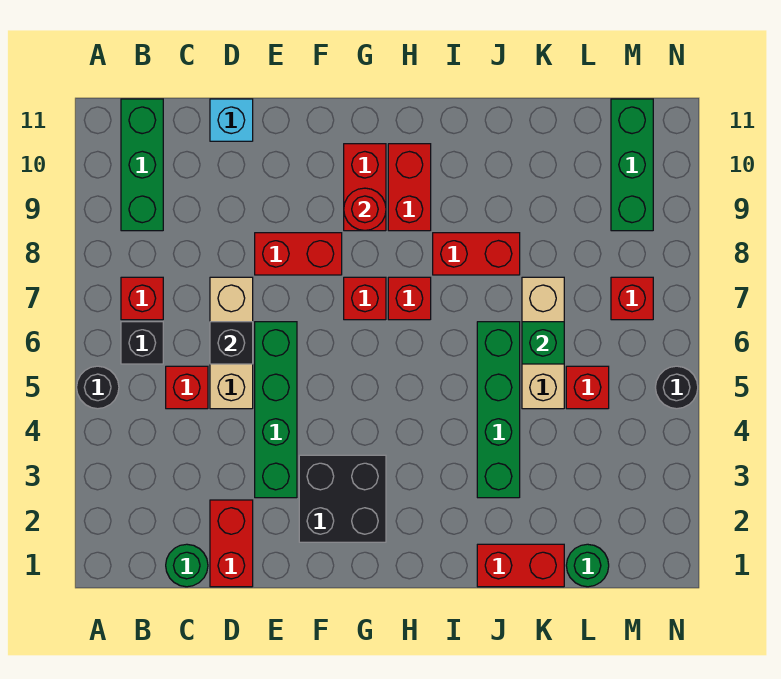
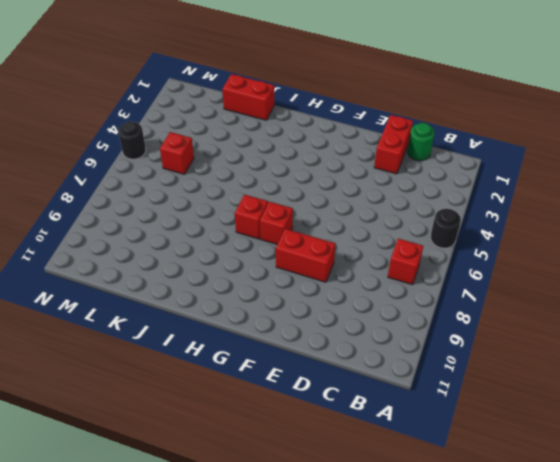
none -> black 1x1 brick [121,322,163,364]
none -> green 1x3 brick [121,99,163,231]
none -> red 1x1 brick [166,366,208,409]

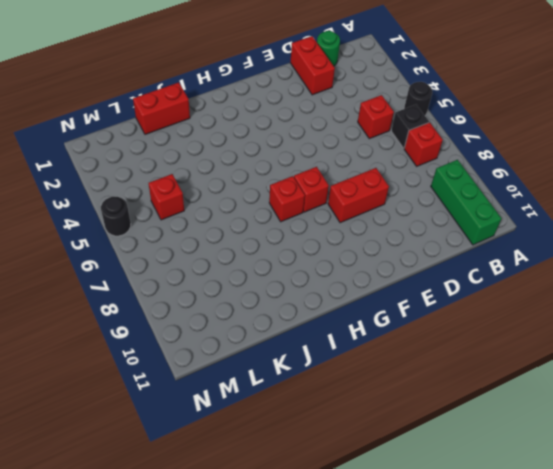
none -> tan 1x3 brick [210,277,253,409]
none -> cyan 1x1 brick [210,99,253,141]
none -> green 1x4 brick [255,322,297,498]

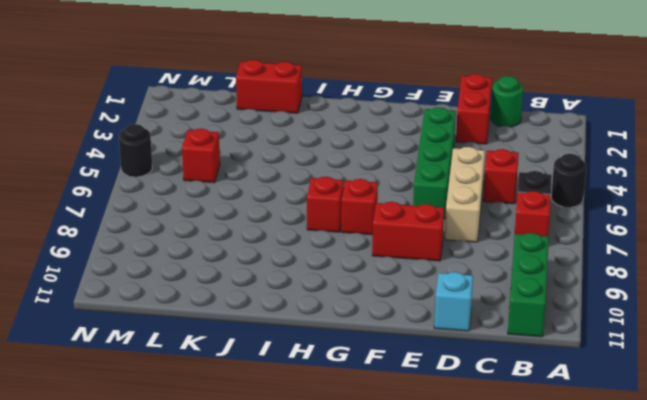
none -> black 2x2 brick [299,455,386,542]
none -> red 1x2 brick [344,144,386,231]
none -> red 1x2 brick [388,144,431,231]

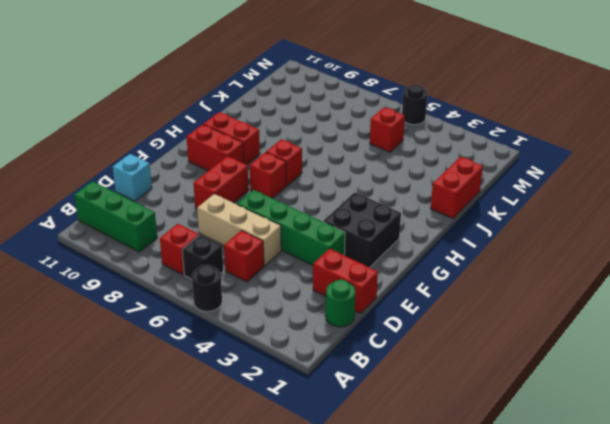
none -> red 1x2 brick [433,233,520,275]
none -> green 1x4 brick [477,322,520,498]
none -> tan 1x3 brick [522,277,564,409]

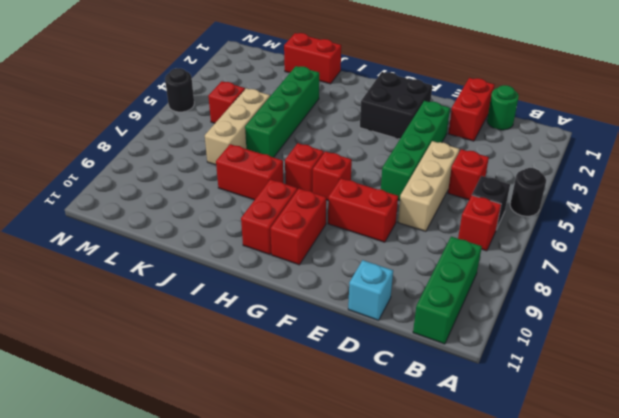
none -> green 1x1 round brick [566,544,609,587]
none -> red 1x1 brick [611,277,653,320]
none -> green 1x3 brick [611,99,653,231]

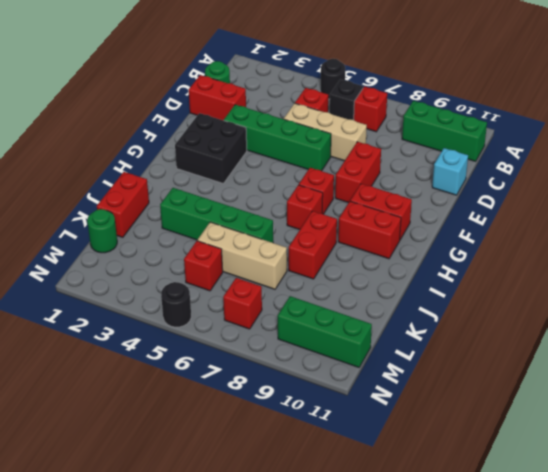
none -> black 1x1 brick [210,322,253,364]
none -> red 1x1 round brick [344,188,386,231]
none -> green 1x1 brick [522,322,564,364]

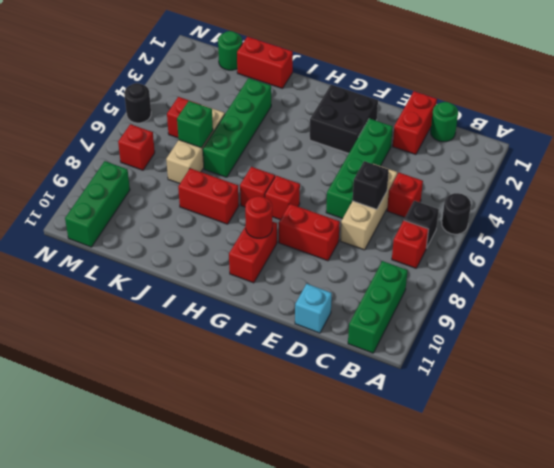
none -> red 1x2 brick [388,144,431,231]

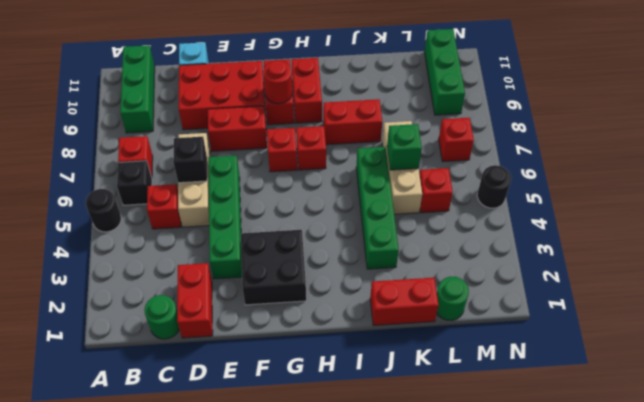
red 2x3 brick [179,61,266,130] -> none

